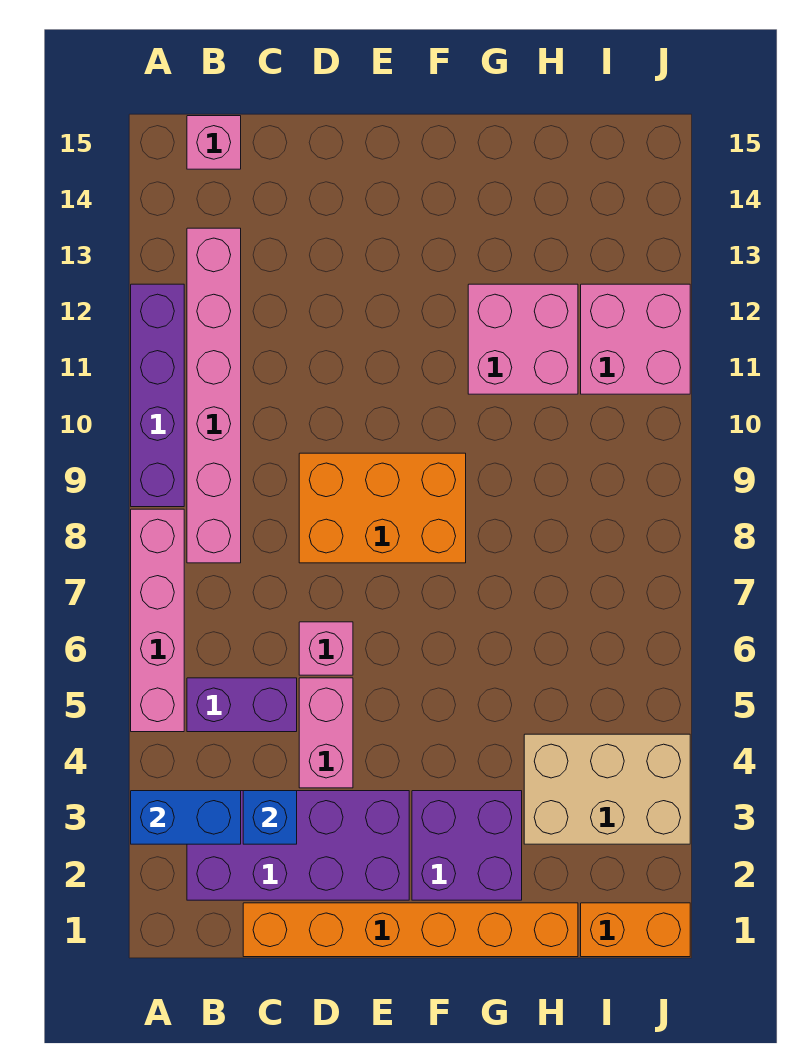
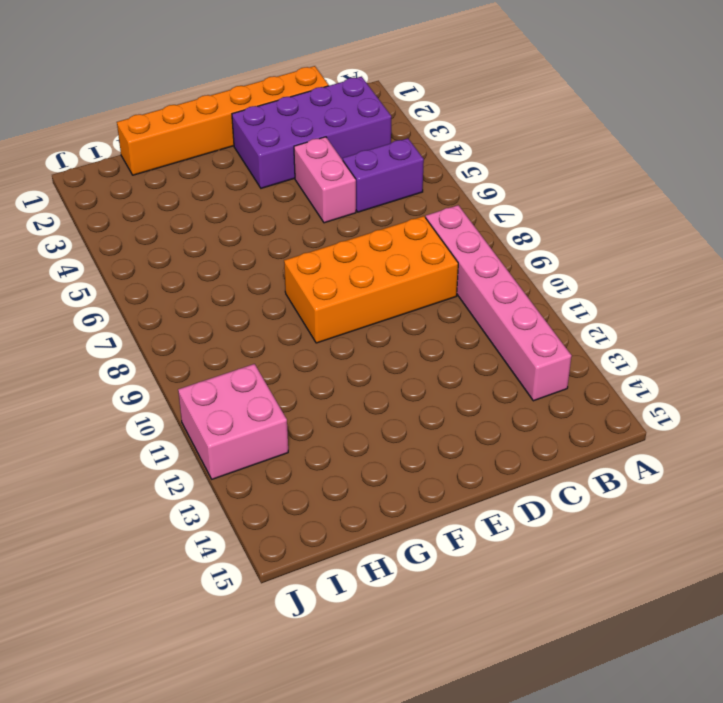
orange 2x4 brick [284,216,458,343] -> orange 2x3 brick [299,453,466,563]
none -> pink 1x4 brick [131,509,184,732]
none -> purple 1x4 brick [131,284,184,507]
none -> pink 1x1 brick [187,116,241,169]

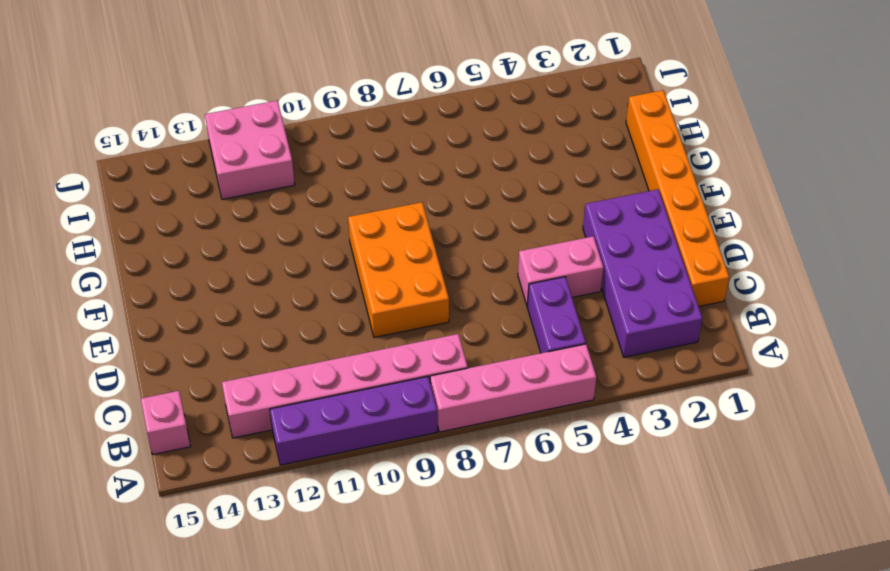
none -> pink 1x1 brick [299,622,353,675]
none -> purple 2x2 brick [412,791,522,900]
none -> pink 2x2 brick [468,284,578,394]

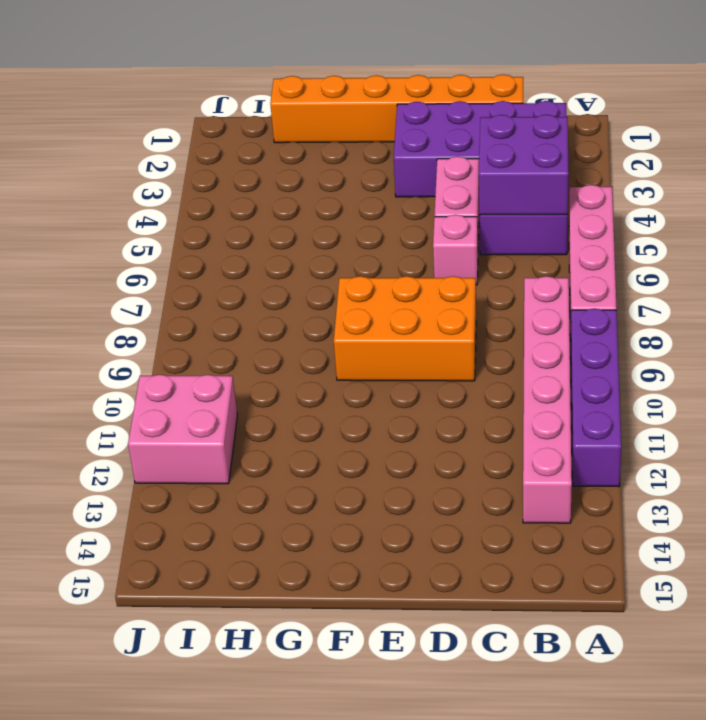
purple 2x2 brick [479,115,569,215] -> purple 2x2 brick moved to [412,791,522,900]
none -> pink 1x1 brick [187,116,241,169]
none -> pink 2x2 brick [468,284,578,394]
none -> tan 2x3 brick [524,734,690,844]

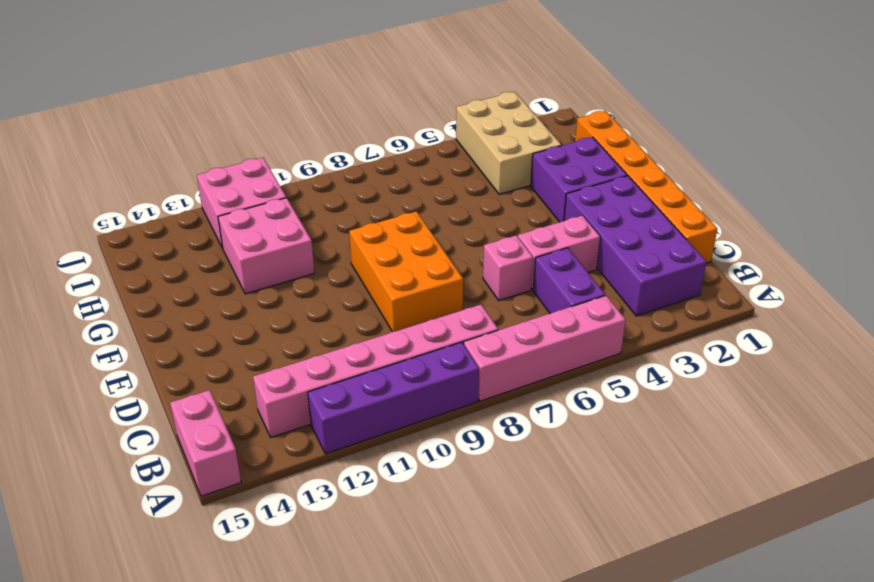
pink 1x2 brick [170,390,241,496] -> pink 1x1 brick [187,116,241,169]
none -> orange 1x2 brick [581,903,690,957]
none -> blue 1x2 brick [131,791,241,844]
none -> blue 1x1 brick [243,791,297,844]

